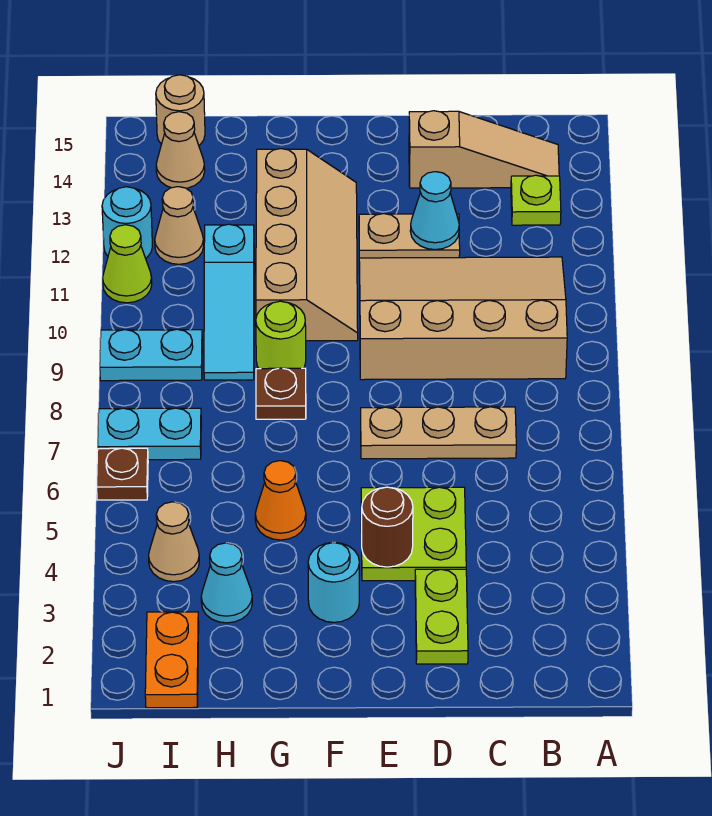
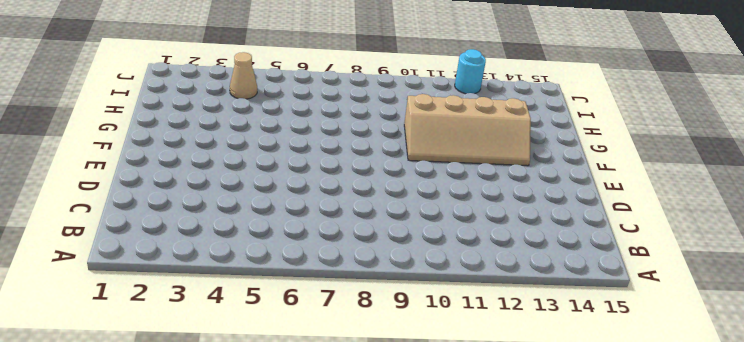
none -> tan 3x4 slope [359,257,567,380]
none -> lime 1x1 plate [511,175,561,225]
none -> tan 1x3 slope [409,111,559,188]

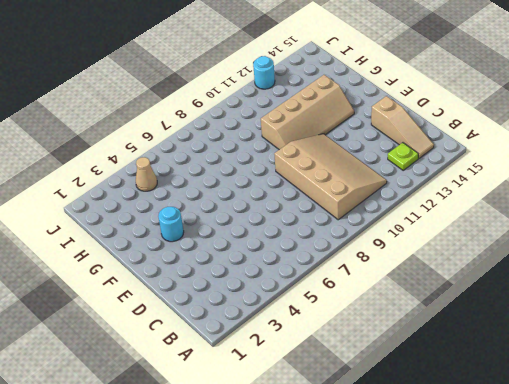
none -> tan 1x3 plate [361,407,516,459]
none -> lime 1x2 plate [415,569,468,664]
none -> lime 2x2 plate [361,487,466,581]

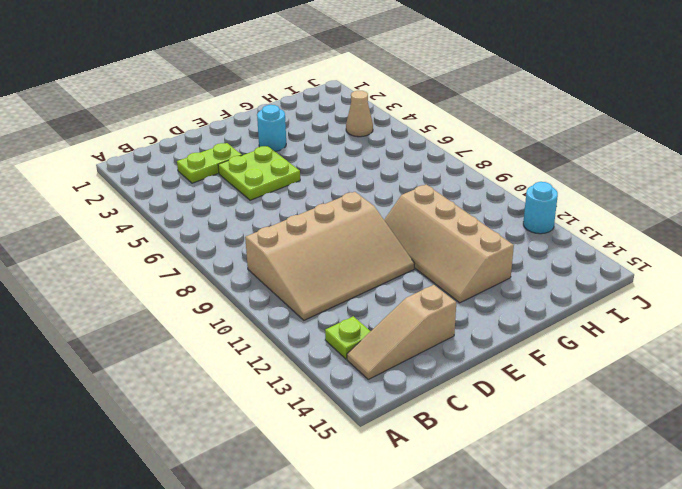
lime 1x2 plate [177,143,242,183] -> lime 1x2 plate turned to [415,569,468,664]
none -> tan 1x3 plate [361,407,516,459]
none -> tan 1x2 plate [359,214,460,258]
none -> orange 1x1 cone [255,461,306,540]

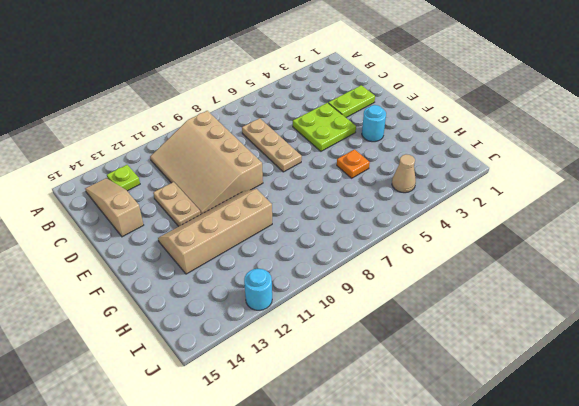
orange 1x1 plate [337,149,370,178] -> orange 1x1 cone [255,461,306,540]
none -> brown 1x1 plate [256,368,306,419]
none -> lime 1x1 round brick [256,301,306,369]
none -> cyan 1x1 cone [201,543,252,623]

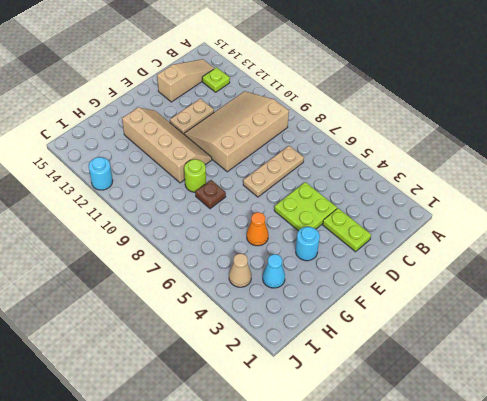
none -> cyan 1x3 slope [204,224,255,380]
none -> orange 1x2 plate [145,612,199,708]
none -> cyan 1x2 plate [98,408,201,460]

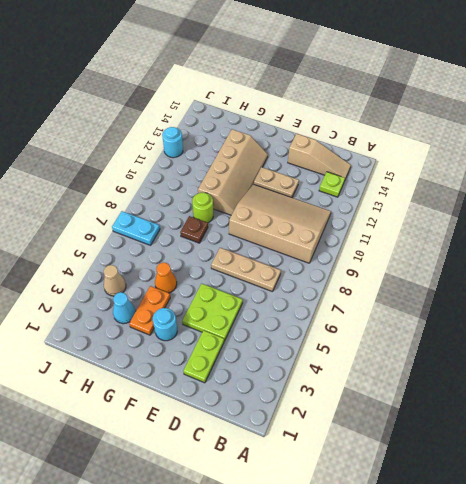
orange 1x2 plate [129,286,170,335] -> orange 1x2 plate moved to [145,612,199,708]
none -> cyan 1x3 slope [204,224,255,380]
none -> cyan 1x2 plate [100,329,202,381]
none -> tan 1x1 cone [155,187,204,264]

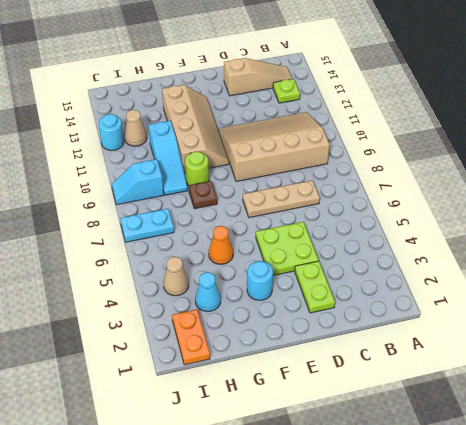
cyan 1x2 slope [112,159,164,205] -> cyan 1x2 plate [100,329,202,381]
none -> tan 1x2 plate [359,214,460,258]
none -> tan 1x1 cone [156,112,205,188]
none -> tan 1x1 round brick [156,75,205,145]

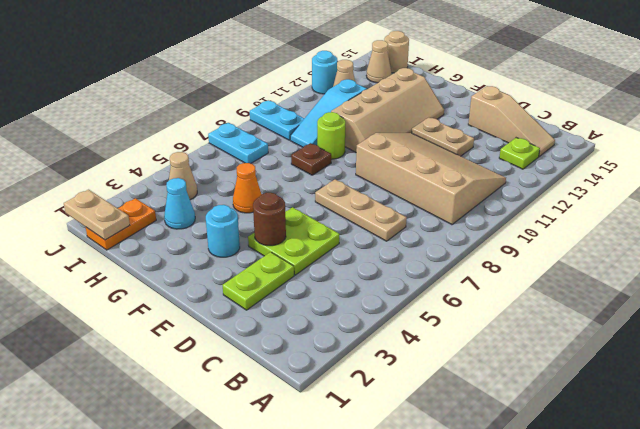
tan 1x2 plate [64,190,130,240] -> none
none -> brown 1x1 plate [97,448,148,500]
none -> lime 1x1 cone [103,225,152,303]
none -> cyan 1x1 cone [410,172,459,250]

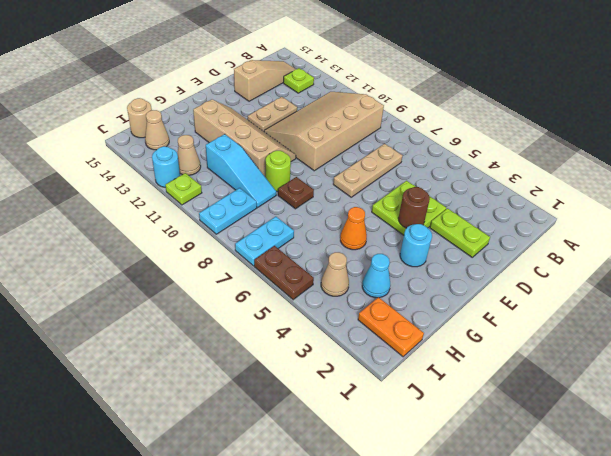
brown 1x2 plate [254,246,314,300] -> brown 1x1 plate [97,448,148,500]
lime 1x1 plate [165,173,202,205] -> lime 1x1 cone [103,225,152,303]
none -> cyan 1x1 cone [410,172,459,250]

